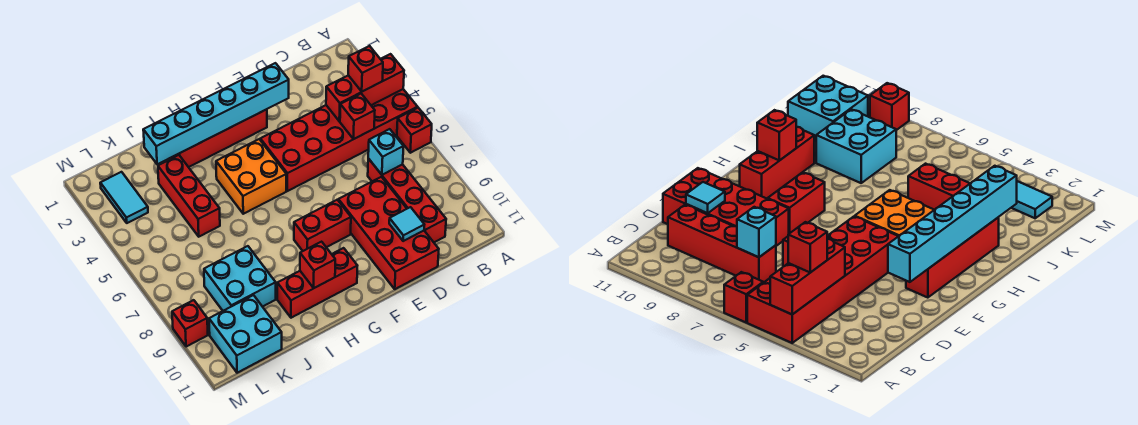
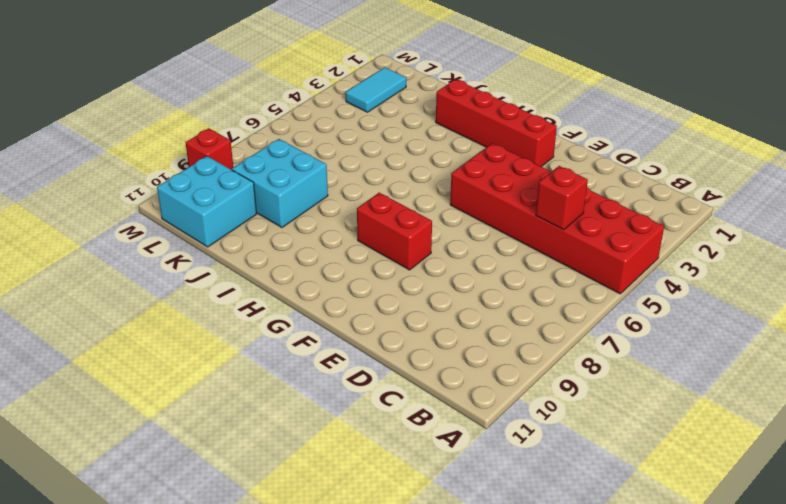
none -> red 1x1 brick [397,108,432,153]
none -> red 1x4 brick [368,159,446,242]
none -> red 2x4 brick [338,177,439,289]

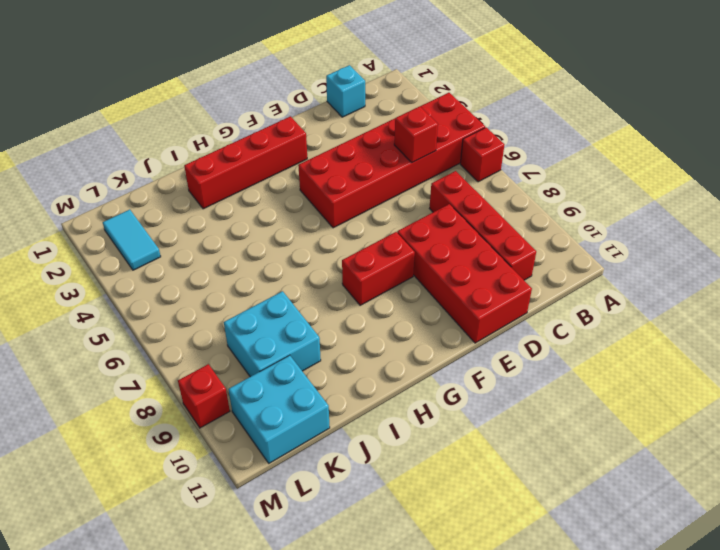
cyan 1x1 brick [326,65,365,117] -> cyan 1x1 brick moved to [368,129,404,175]
none -> orange 2x2 brick [216,139,286,214]
none -> red 1x3 brick [277,248,357,318]
none -> red 1x3 brick [158,155,220,237]

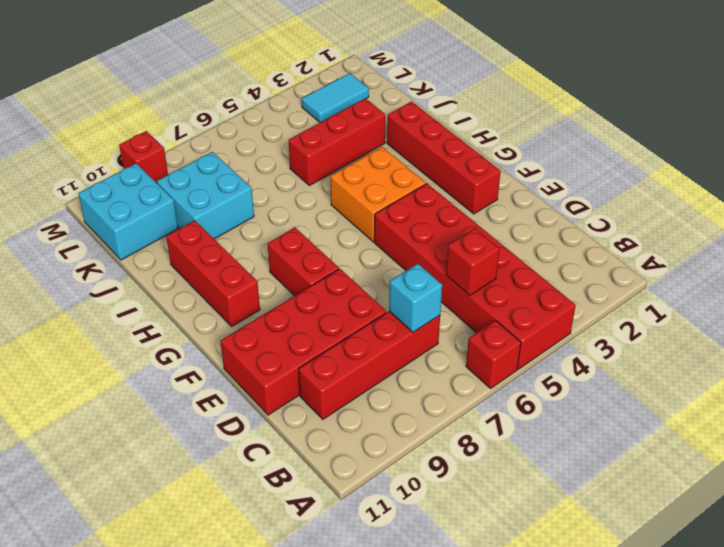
none -> red 1x3 brick [326,54,404,121]
none -> cyan 1x1 tile [389,207,424,241]
none -> cyan 1x6 brick [143,63,289,164]

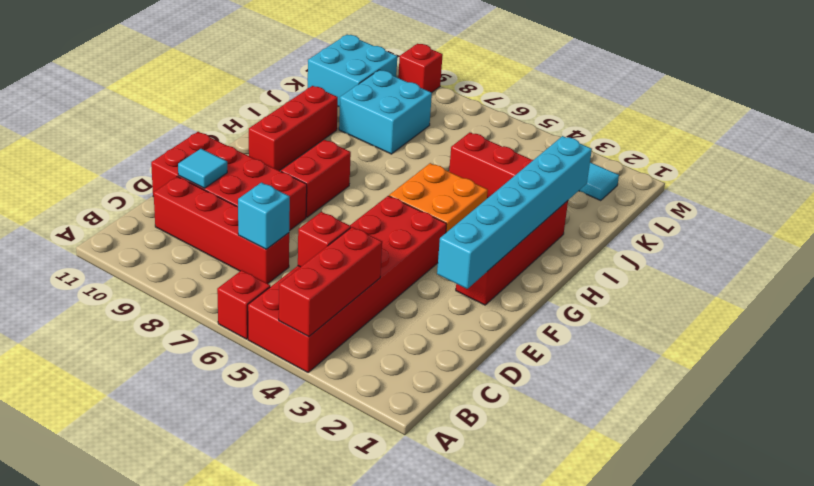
none -> red 1x1 brick [300,242,335,288]
none -> red 1x1 brick [348,46,383,91]

